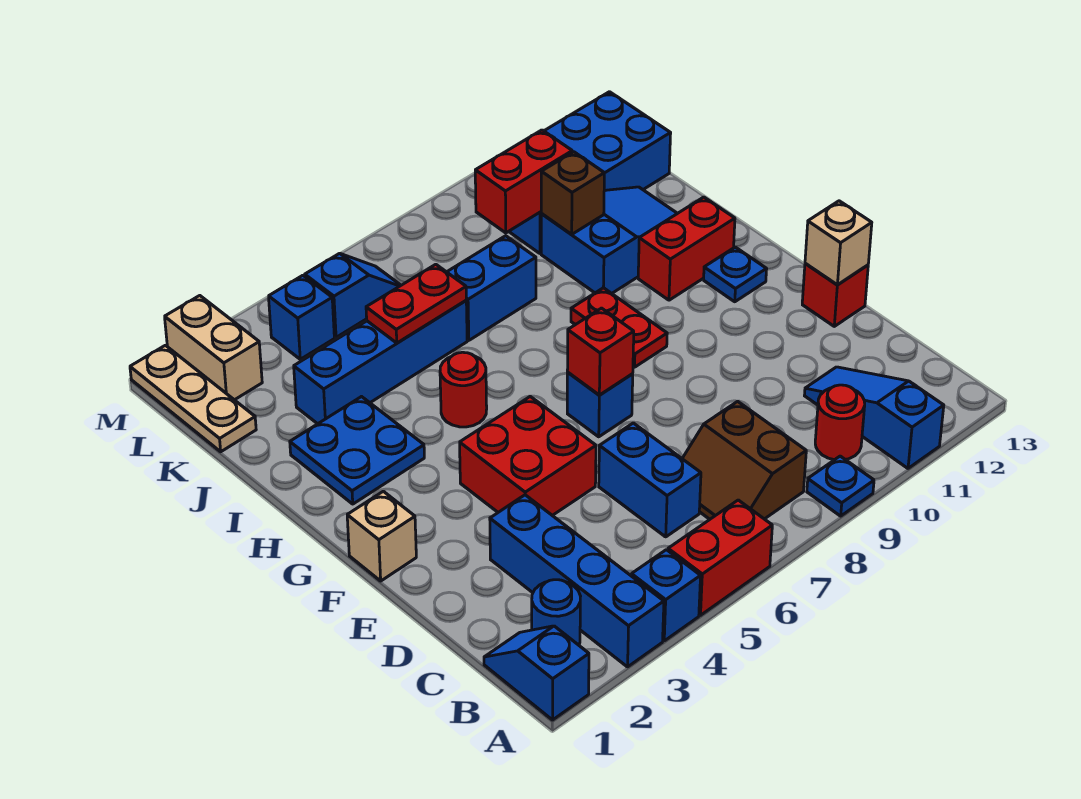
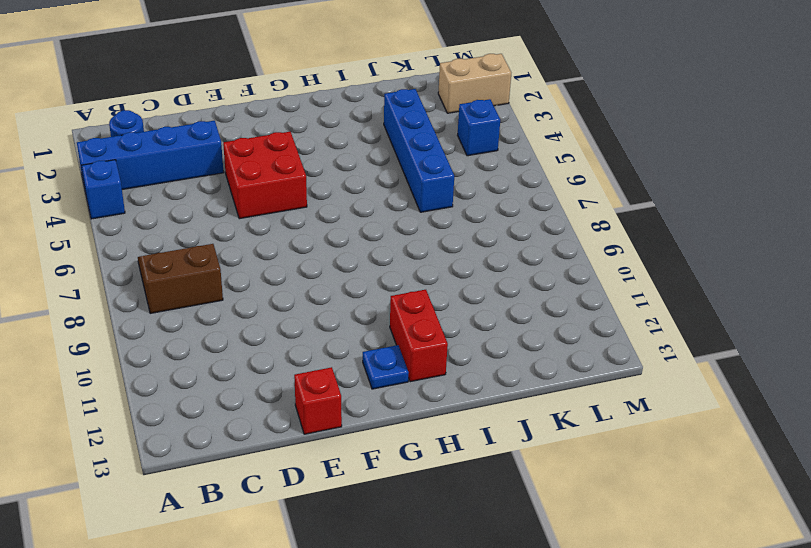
none -> blue 1x2 slope [484,626,589,720]
none -> red 1x2 brick [668,500,772,615]
none -> blue 1x1 plate [807,456,874,516]
none -> blue 1x3 slope [804,367,944,468]

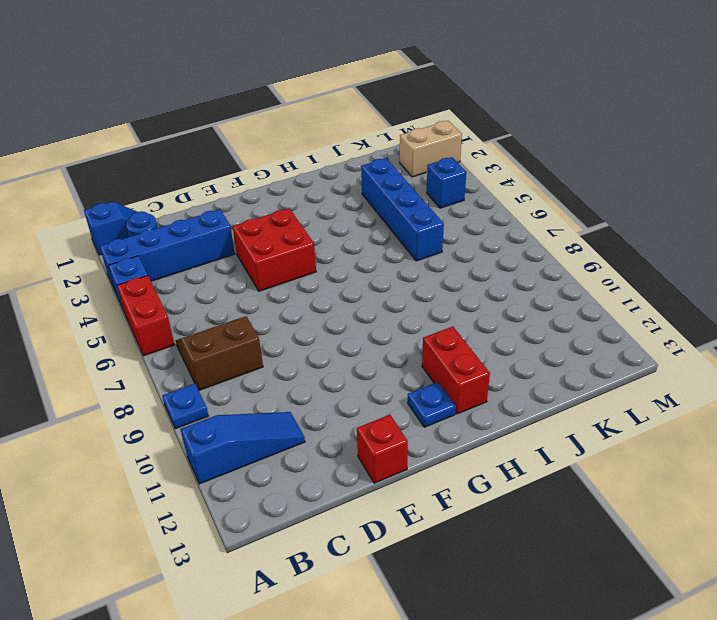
none -> red 1x1 round brick [815,385,865,460]
none -> blue 1x2 brick [599,423,701,537]
none -> tan 1x1 brick [347,491,416,581]
none -> blue 1x1 brick [567,373,633,437]

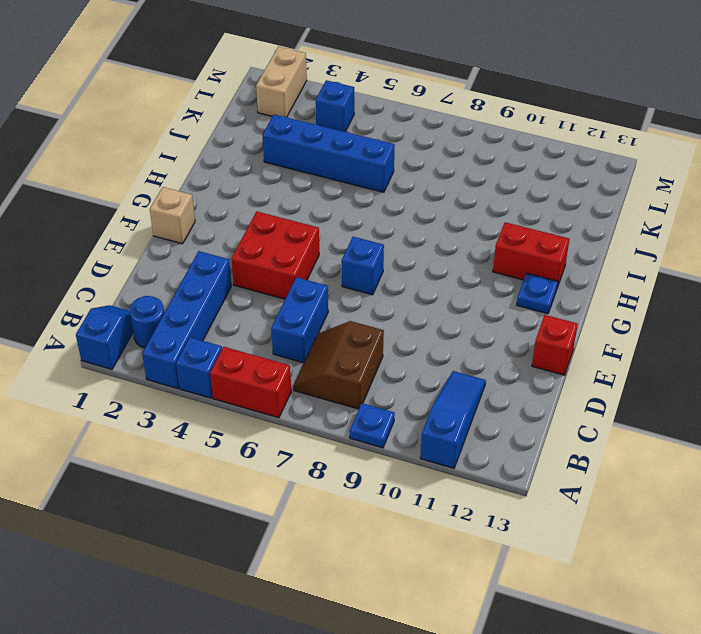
none -> red 1x1 round brick [815,385,865,460]
none -> red 1x2 plate [571,288,667,367]
none -> blue 2x2 plate [290,397,424,504]
none -> red 1x1 round brick [440,352,487,427]

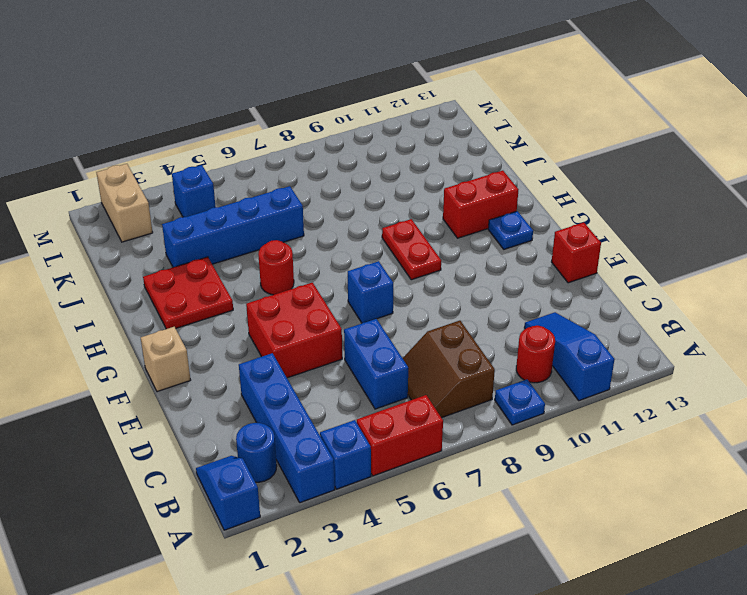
red 2x2 plate [143,257,233,329] -> blue 2x2 plate [290,397,424,504]
none -> blue 2x3 slope [541,187,677,293]
none -> blue 1x2 brick [447,236,536,340]
none -> tan 1x3 plate [130,345,256,452]
none -> blue 2x4 brick [509,92,671,253]

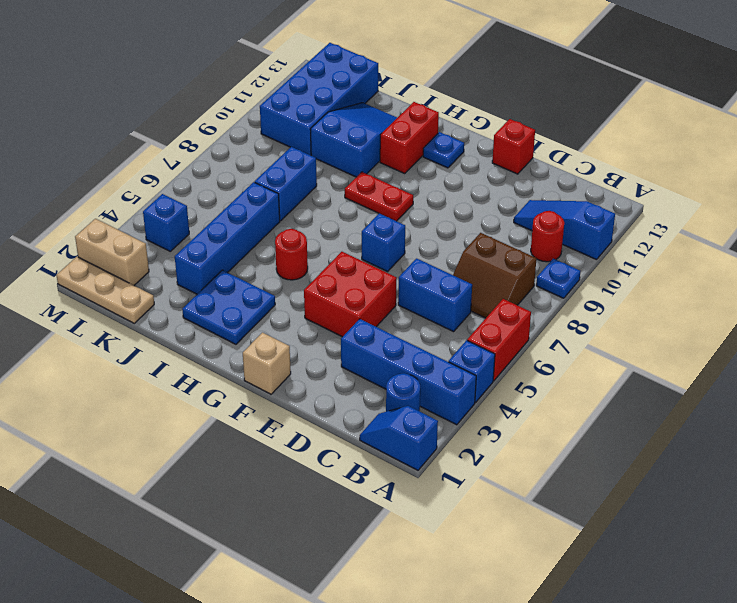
none -> blue 1x2 slope [305,253,401,337]
none -> tan 1x1 brick [805,201,872,285]
none -> red 1x1 brick [567,308,634,395]
none -> red 1x2 plate [366,264,466,343]

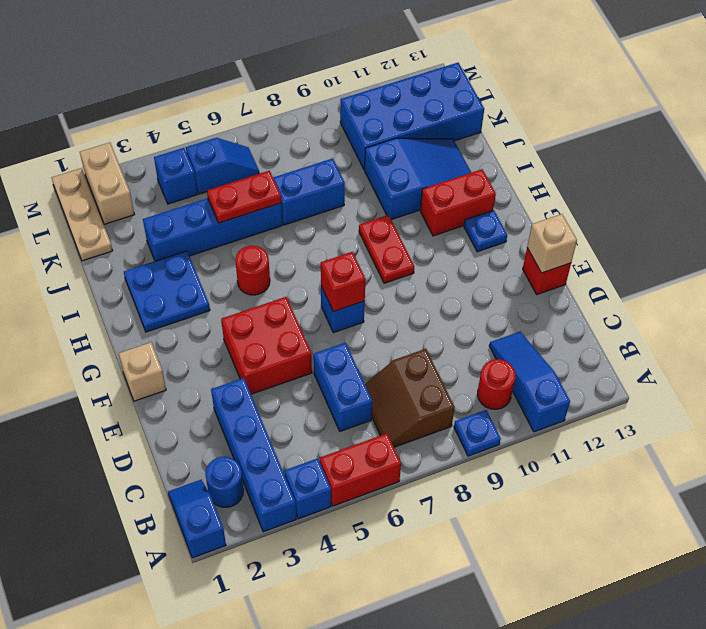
none -> brown 1x1 brick [541,152,604,234]
none -> red 1x2 brick [475,130,572,233]

